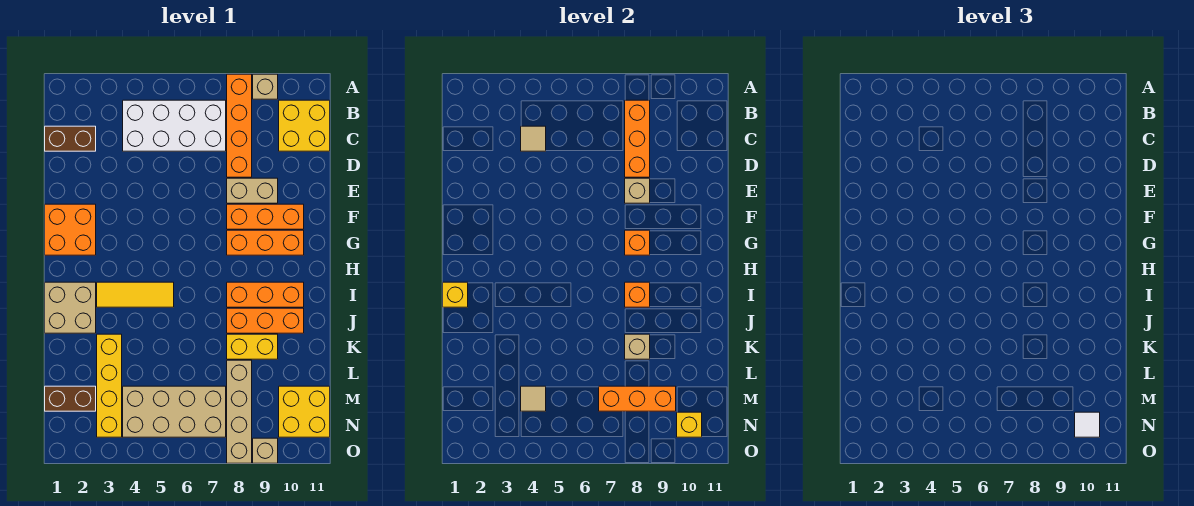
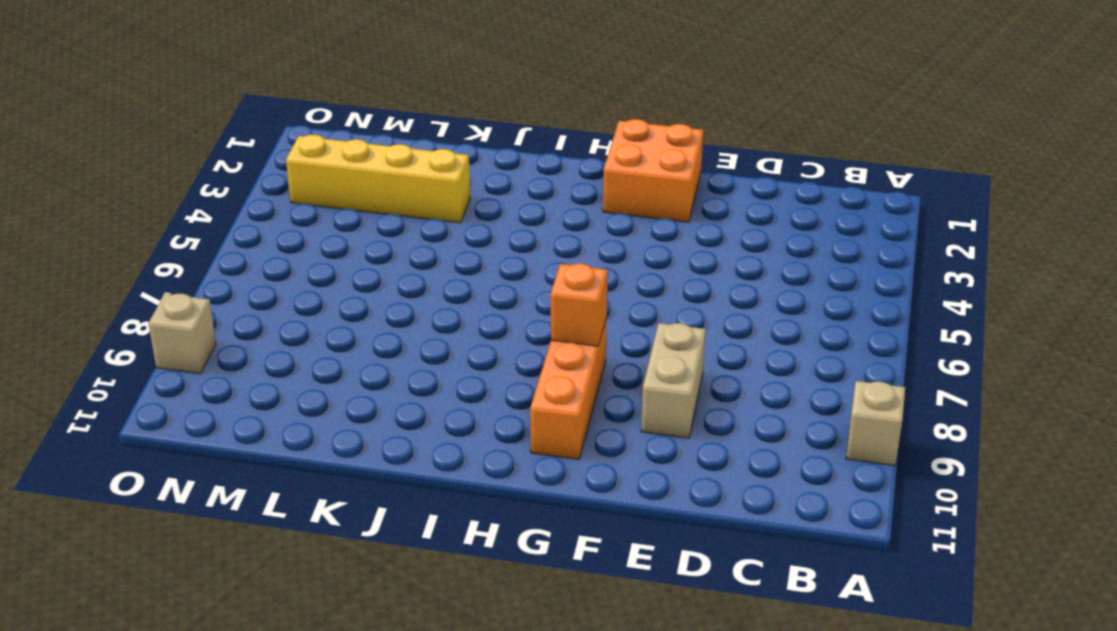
none -> orange 1x4 brick [227,74,252,177]
none -> white 2x4 brick [123,100,226,151]
none -> yellow 2x2 brick [279,100,330,151]
none -> brown 1x2 brick [45,126,96,151]

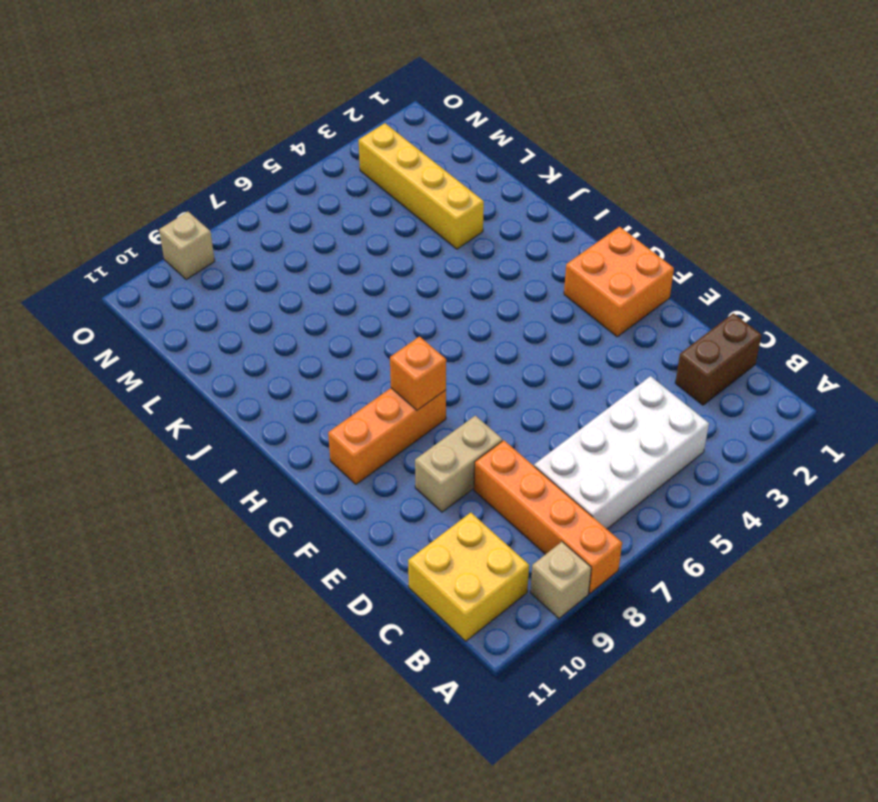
none -> orange 1x3 brick [227,204,304,229]
none -> tan 2x2 brick [45,282,96,333]
none -> yellow 1x3 tile [97,282,174,307]
none -> orange 1x3 brick [227,282,304,307]

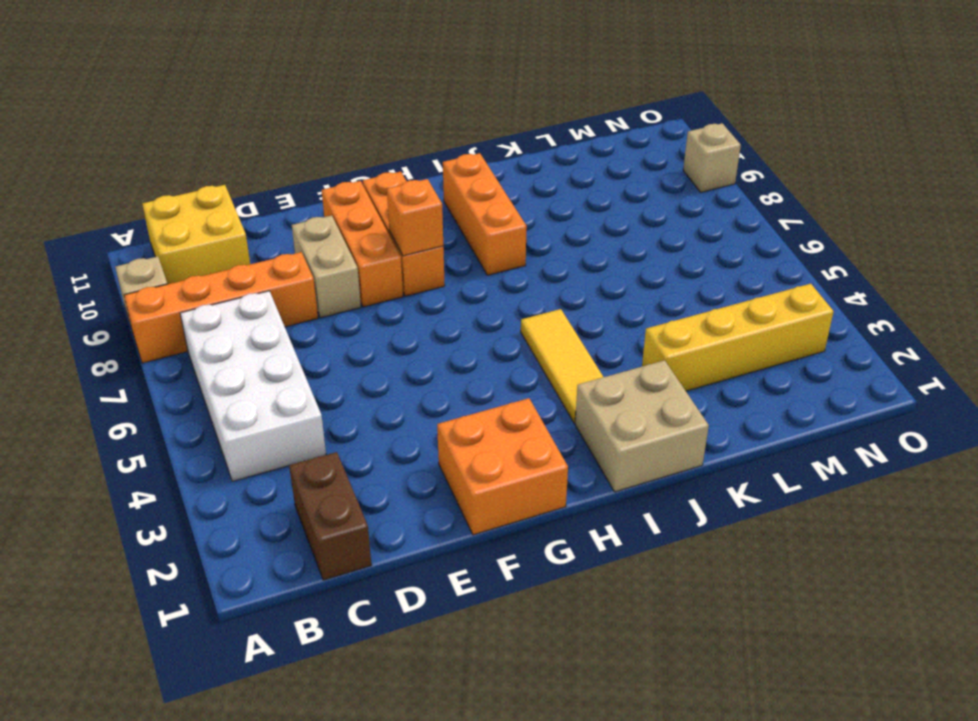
none -> orange 1x3 brick [227,308,304,333]
none -> yellow 1x2 brick [227,334,278,359]
none -> tan 1x4 brick [227,360,252,463]
none -> brown 1x2 brick [45,386,96,411]

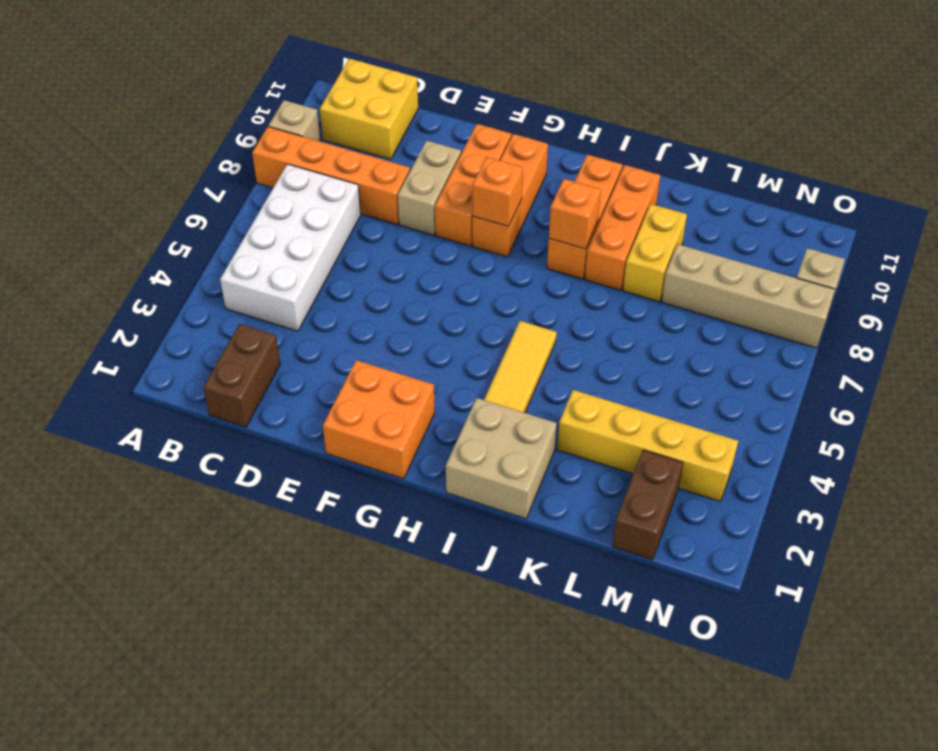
none -> tan 2x4 brick [123,386,226,437]
none -> yellow 2x2 brick [279,386,330,437]
none -> orange 1x3 brick [625,100,650,177]
none -> tan 1x1 tile [521,126,546,151]

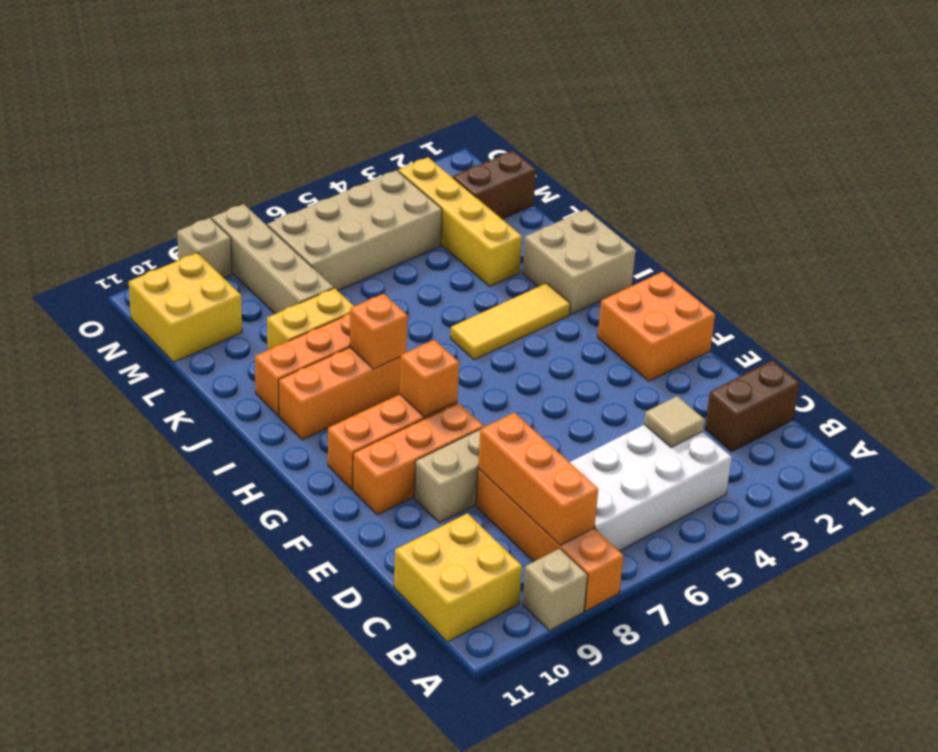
none -> tan 1x1 brick [625,178,650,203]
none -> yellow 1x1 brick [443,282,468,307]
none -> tan 1x1 brick [625,334,650,359]
none -> tan 1x1 tile [521,386,546,411]

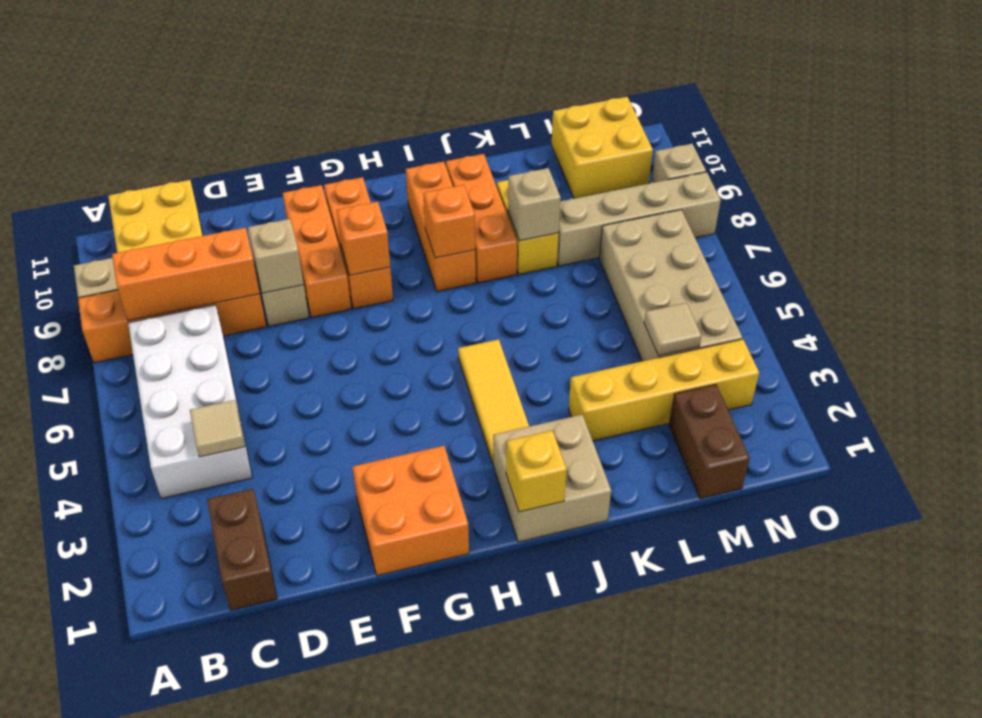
none -> orange 1x3 brick [599,386,676,411]
none -> yellow 1x1 brick [677,412,702,437]
none -> white 1x1 tile [1075,412,1100,437]

